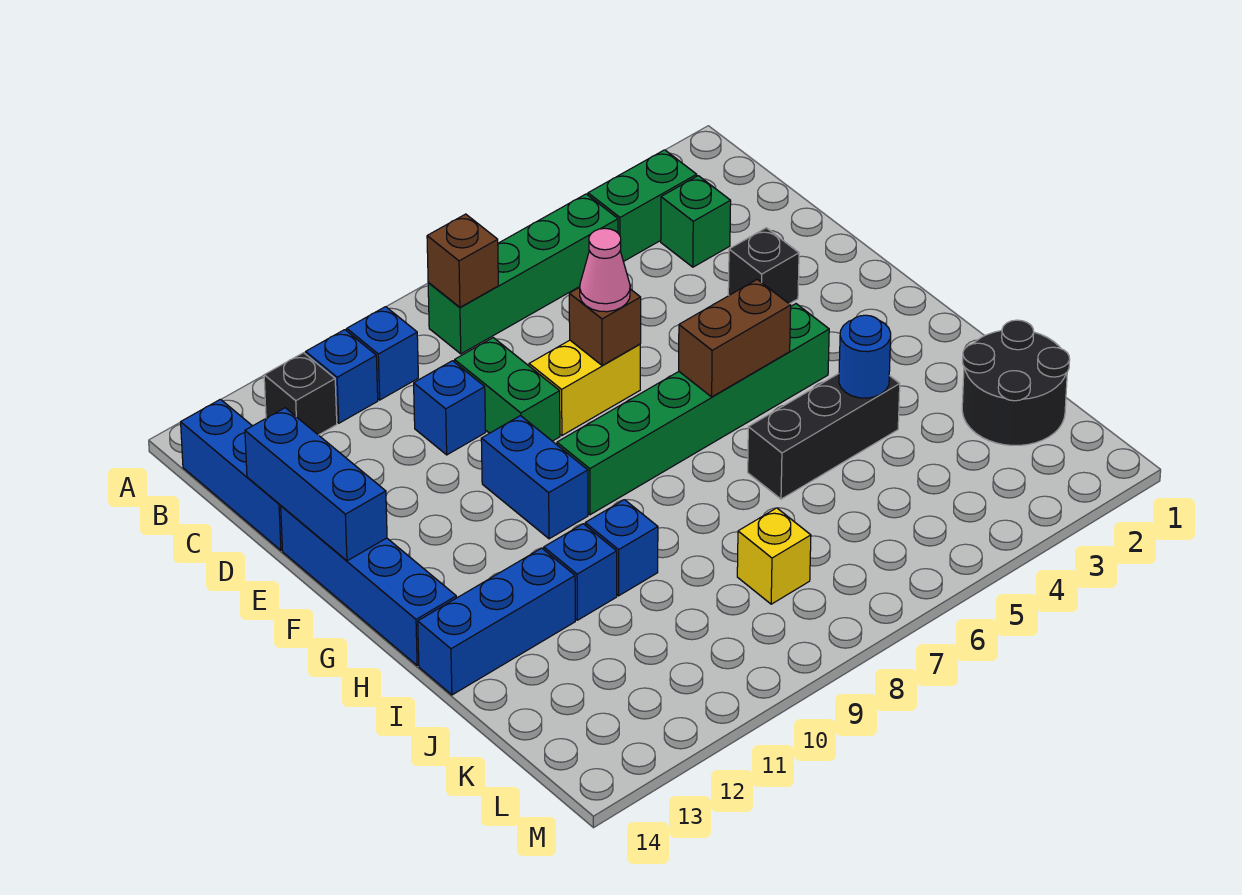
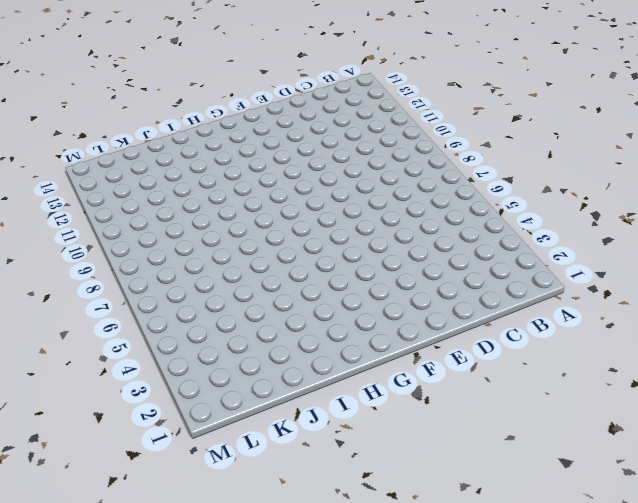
none -> green 1x2 brick [588,150,697,262]
none -> green 1x4 brick [428,194,618,354]
none -> blue 1x1 brick [347,307,418,400]

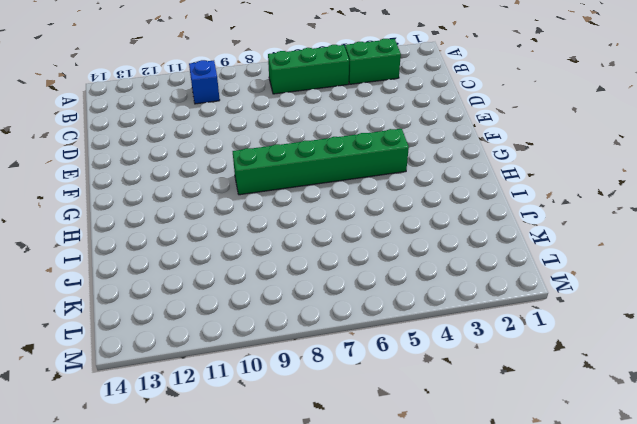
green 1x3 brick [268,45,349,94] -> green 1x4 brick [428,194,618,354]
none -> blue 1x1 brick [306,330,378,423]
none -> black 1x1 brick [264,353,337,435]
none -> blue 1x3 brick [181,399,282,550]

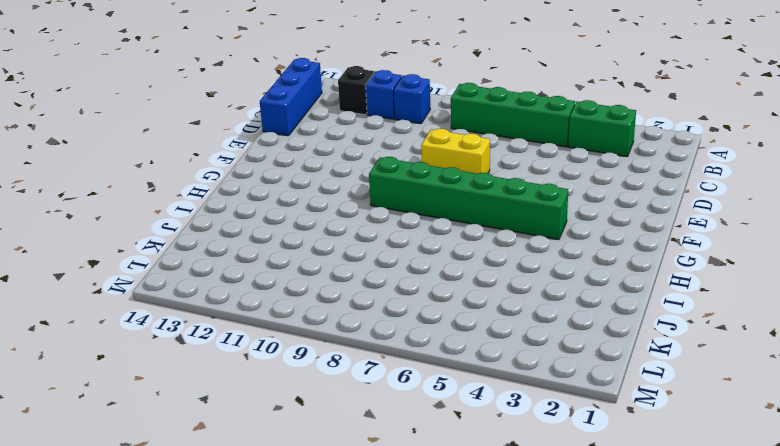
none -> green 1x1 brick [661,176,731,267]
none -> green 1x2 brick [455,338,560,441]
none -> blue 1x1 brick [414,361,486,455]

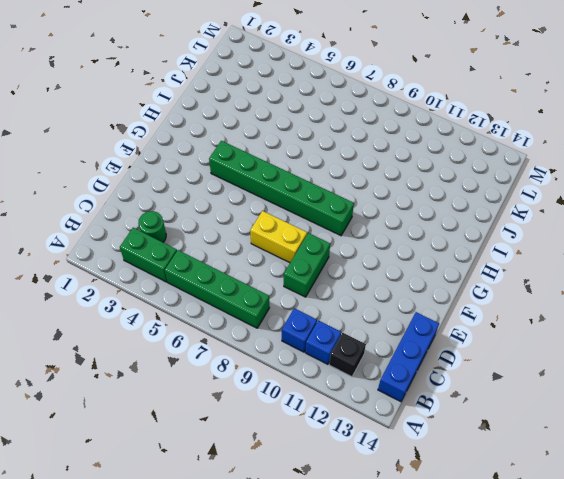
green 1x1 round brick [138,211,166,242] -> green 1x1 brick [661,176,731,267]
none -> blue 1x1 brick [414,361,486,455]
none -> black 1x1 brick [728,228,799,304]
none -> blue 1x4 brick [281,506,456,665]

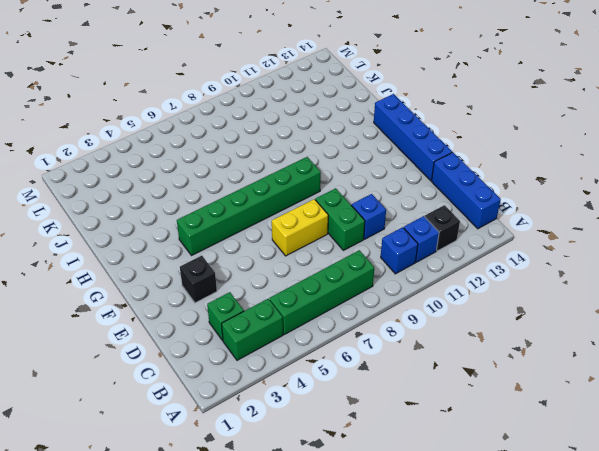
none -> blue 1x2 brick [481,416,588,539]
none -> black 1x3 brick [748,374,900,499]
none -> blue 1x1 brick [585,500,658,596]

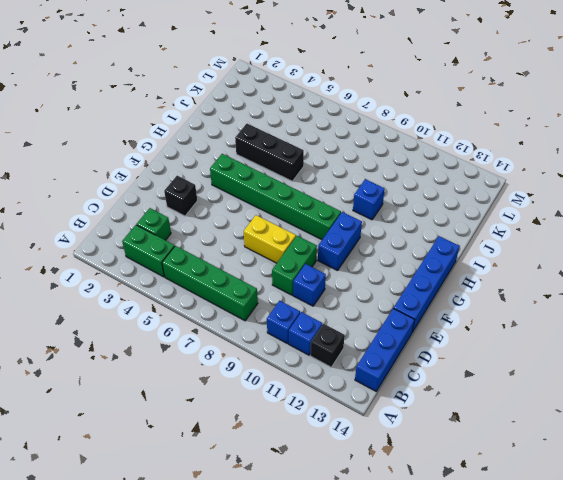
none -> blue 1x1 brick [544,524,617,620]
none -> blue 1x3 brick [418,548,575,695]
none -> black 2x2 round brick [962,320,1070,445]

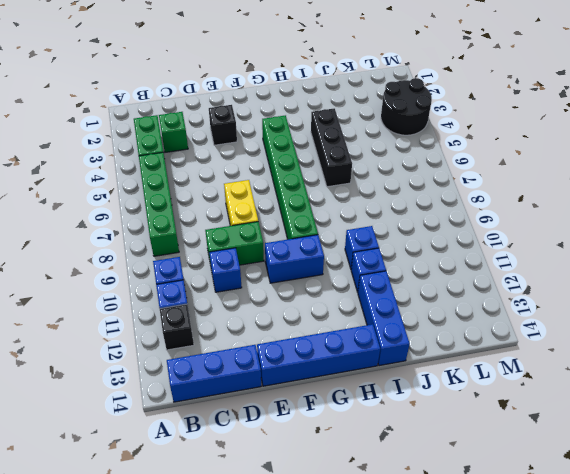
black 2x2 round brick [381,78,432,135] -> black 2x2 round brick moved to [962,320,1070,445]
none -> yellow 1x1 brick [737,508,811,604]
none -> brown 1x1 brick [427,214,498,307]
none -> blue 1x3 brick [245,408,387,561]

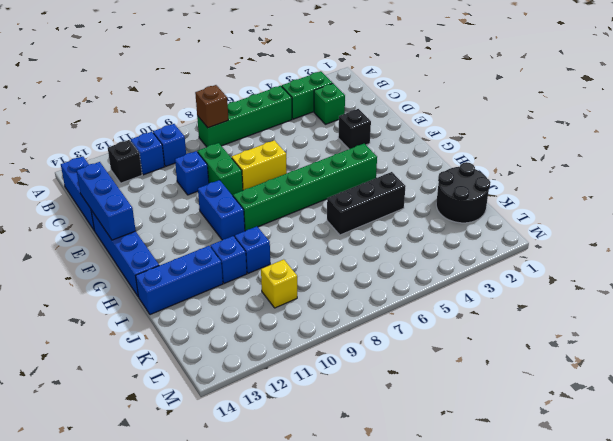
yellow 1x1 brick [261,259,297,308] -> yellow 1x1 brick moved to [737,508,811,604]
none -> brown 1x1 brick [569,287,641,366]
none -> brown 1x2 brick [679,279,791,397]
none -> blue 1x1 round brick [839,315,891,398]

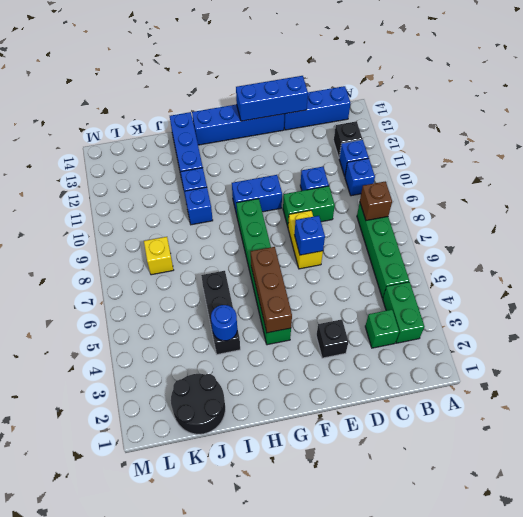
blue 1x1 brick [294,216,325,255] -> brown 1x1 brick [569,287,641,366]
brown 1x3 brick [251,247,292,333] -> brown 1x2 brick [679,279,791,397]
none -> pink 1x1 cone [580,228,630,312]

